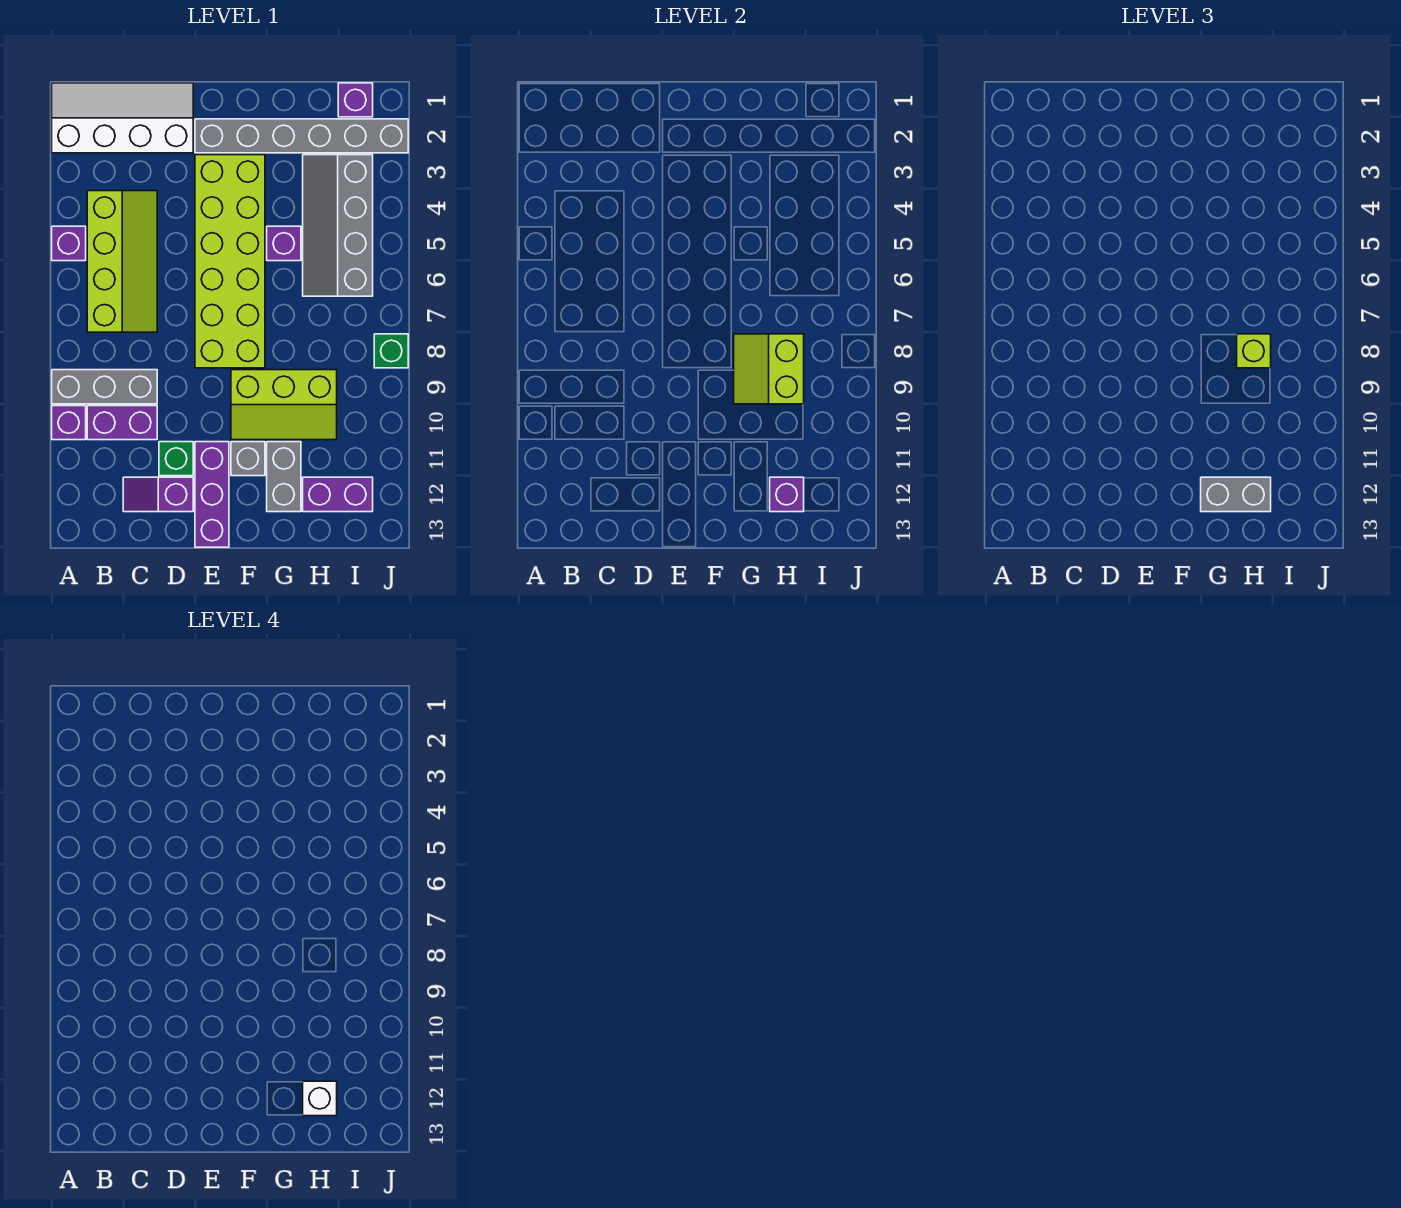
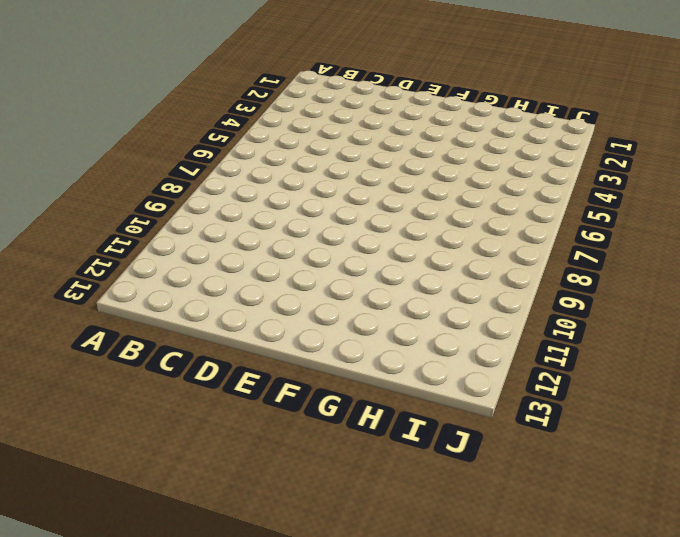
none -> white 2x4 slope [52,83,193,153]
none -> purple 1x1 brick [52,226,86,261]
none -> grey 1x3 brick [52,370,157,404]

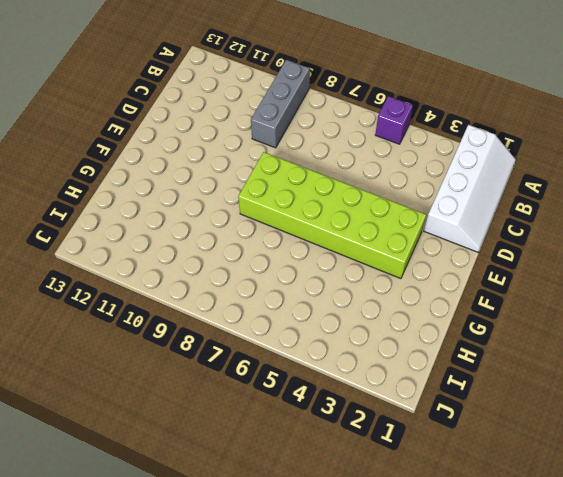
none -> purple 1x1 brick [52,406,86,440]
none -> lime 2x4 slope [87,191,157,332]
none -> purple 1x2 brick [87,406,157,440]

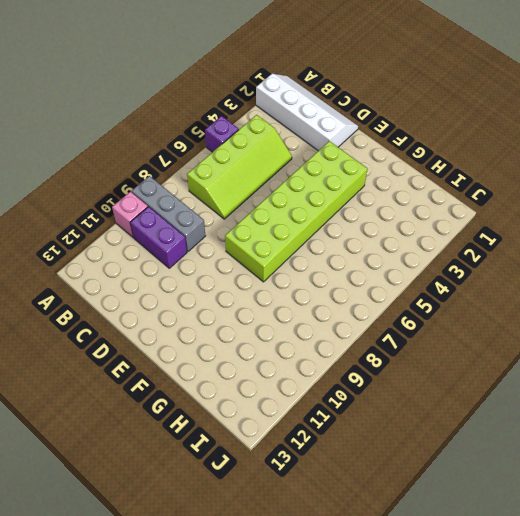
pink 1x1 brick [112,192,148,237] -> purple 1x1 brick [52,406,86,440]
none -> purple 1x2 slope [123,477,193,512]
none -> green 1x1 brick [159,442,193,476]
none -> grey 1x6 brick [195,119,408,153]

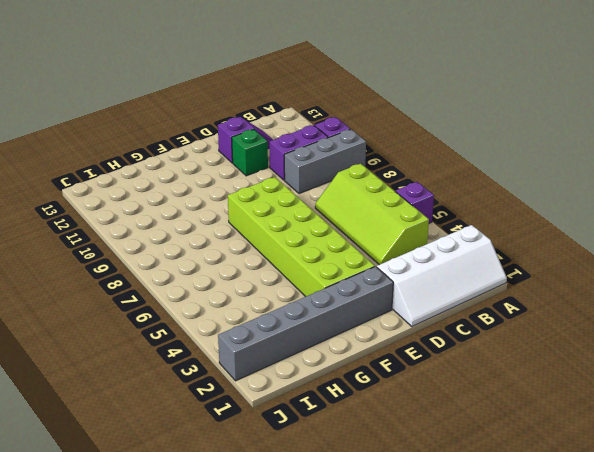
none -> purple 1x3 brick [195,442,229,547]
none -> lime 2x3 slope [231,370,337,440]
none -> grey 1x1 brick [231,442,265,476]

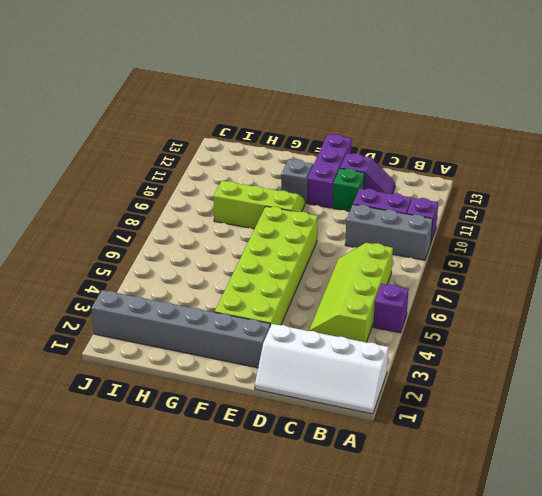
none -> purple 1x1 brick [267,226,301,261]
none -> grey 1x2 brick [267,442,301,512]
none -> grey 2x4 slope [303,155,373,296]

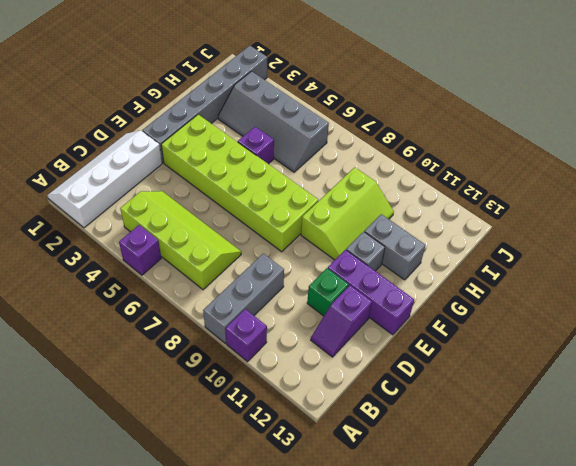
none -> purple 1x2 brick [87,406,157,440]
none -> purple 1x2 brick [303,477,373,512]
none -> purple 1x1 brick [338,83,373,117]

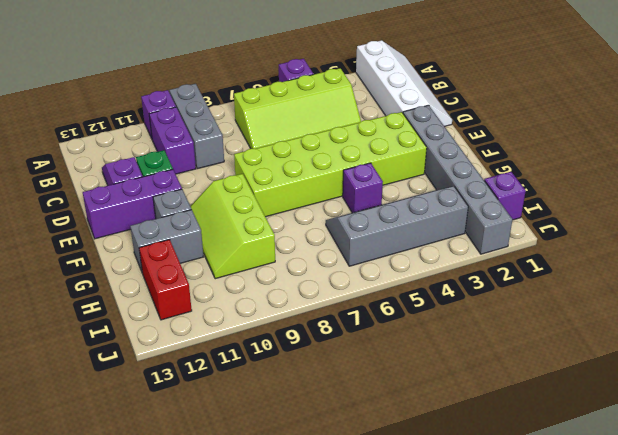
red 1x2 brick [139,240,192,320] -> purple 1x2 brick [303,477,373,512]
none -> green 1x1 brick [374,334,408,368]
none -> lime 2x2 slope [734,334,804,404]
none -> purple 1x1 brick [770,477,804,512]

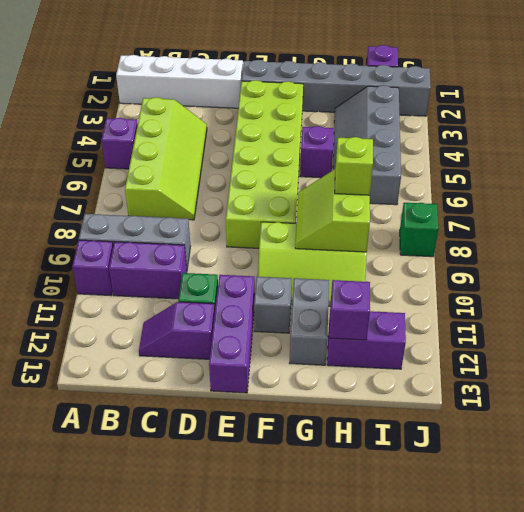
none -> grey 1x2 brick [1201,477,1271,512]
none -> white 1x1 brick [303,1081,337,1116]

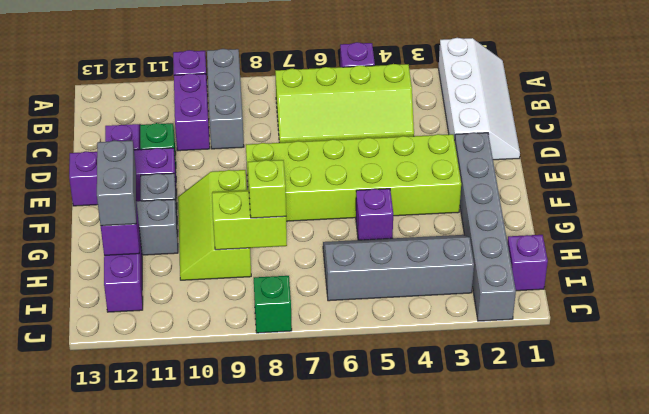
none -> white 1x1 brick [303,1081,337,1116]

